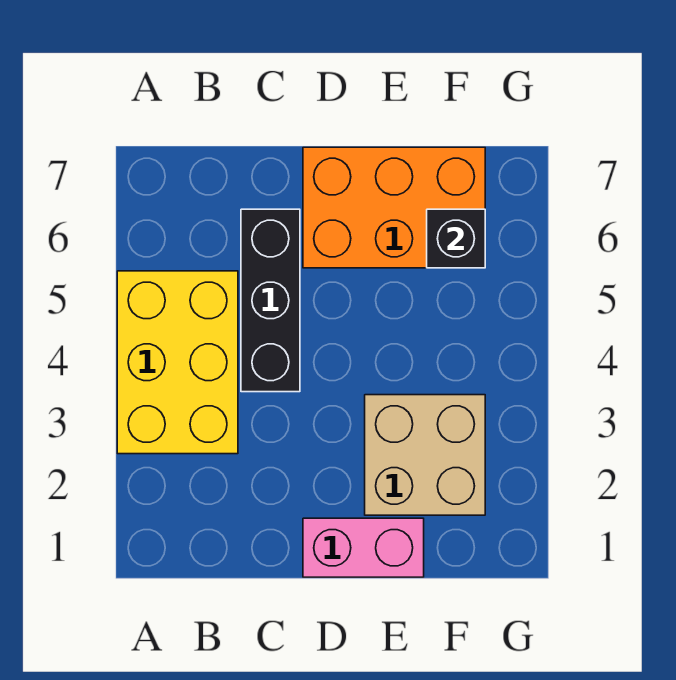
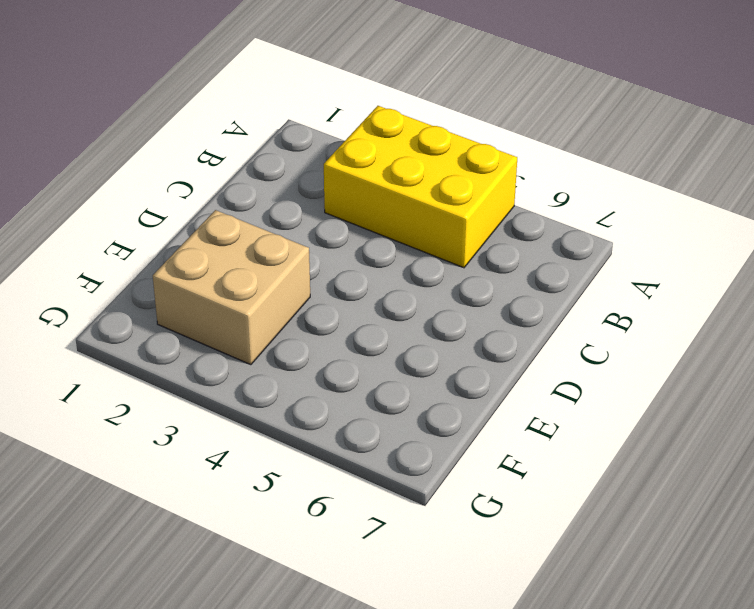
none -> black 1x3 brick [241,209,300,392]
none -> pink 1x2 brick [303,518,424,577]

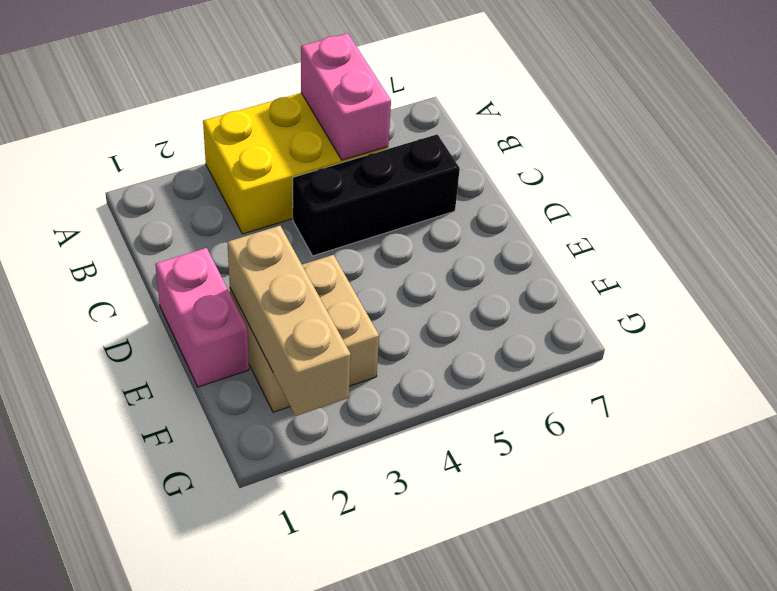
pink 1x2 brick [301,33,391,160] -> none
tan 1x3 brick [227,226,351,416] -> none
none -> orange 2x3 brick [303,147,485,268]
none -> black 1x1 brick [427,209,485,268]

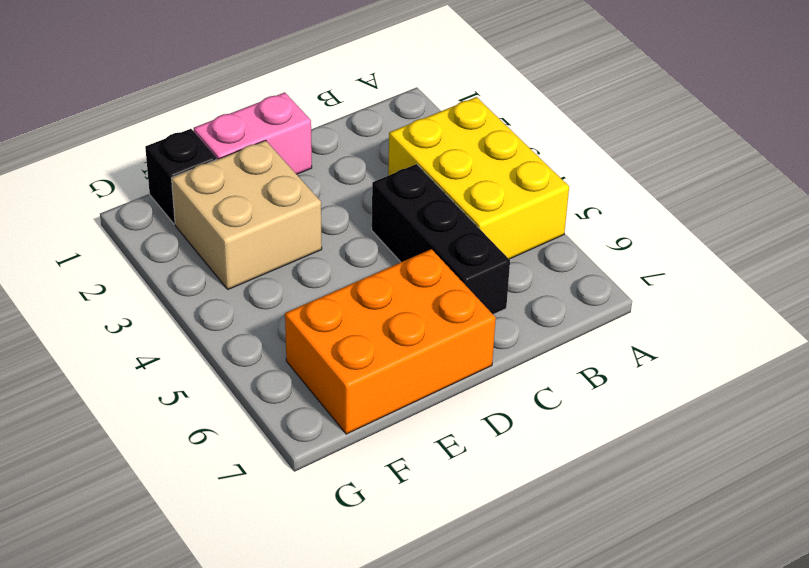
black 1x1 brick [145,129,217,224] -> black 1x1 brick moved to [427,209,485,268]

